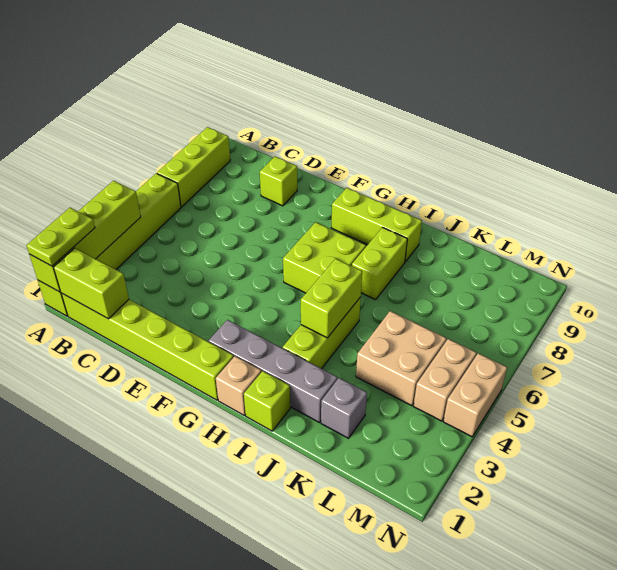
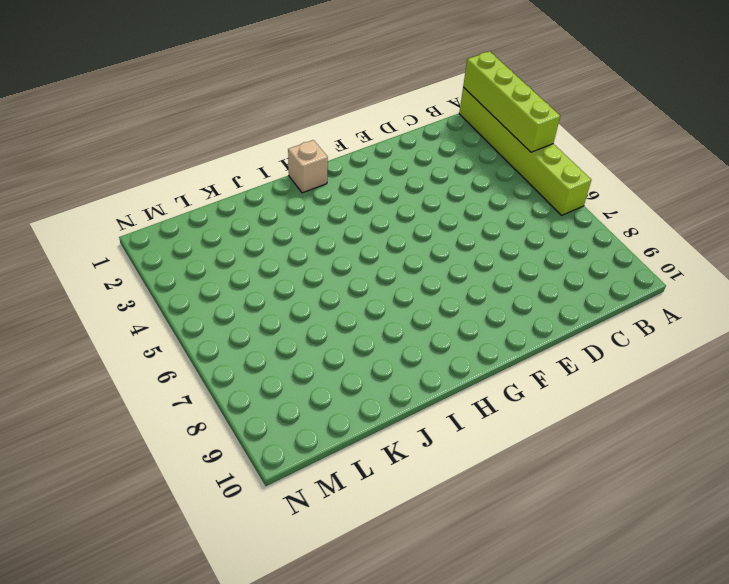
none -> lime 1x3 brick [157,127,230,207]
none -> lime 1x6 brick [61,293,234,400]
none -> lime 1x1 brick [260,157,297,206]

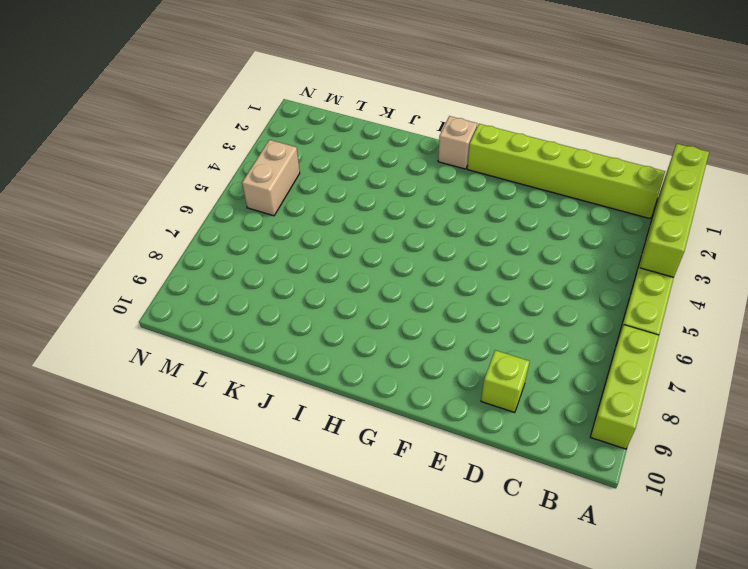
none -> grey 1x4 brick [209,320,337,423]
none -> lime 2x2 brick [283,222,366,293]
none -> lime 1x3 brick [331,188,422,262]

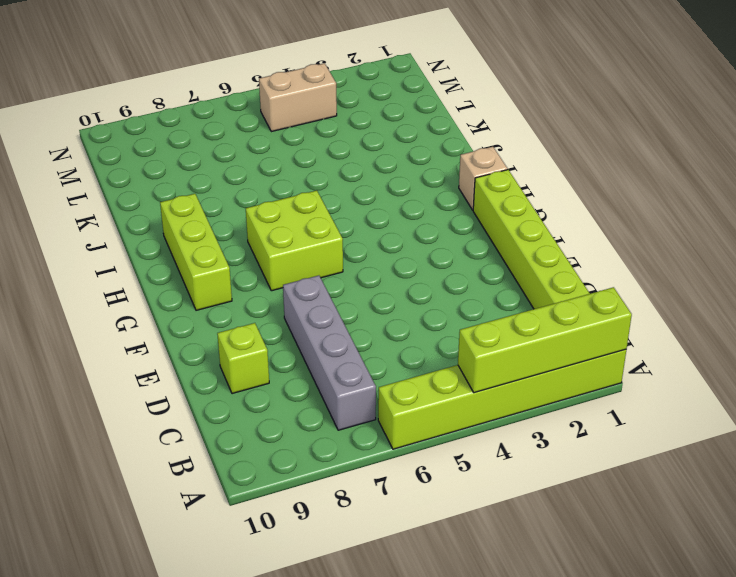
grey 1x4 brick [283,276,376,430] -> grey 1x4 brick moved to [209,320,337,423]
none -> lime 1x3 brick [157,127,230,207]
none -> lime 1x1 brick [244,371,290,431]
none -> lime 1x3 brick [283,297,361,369]

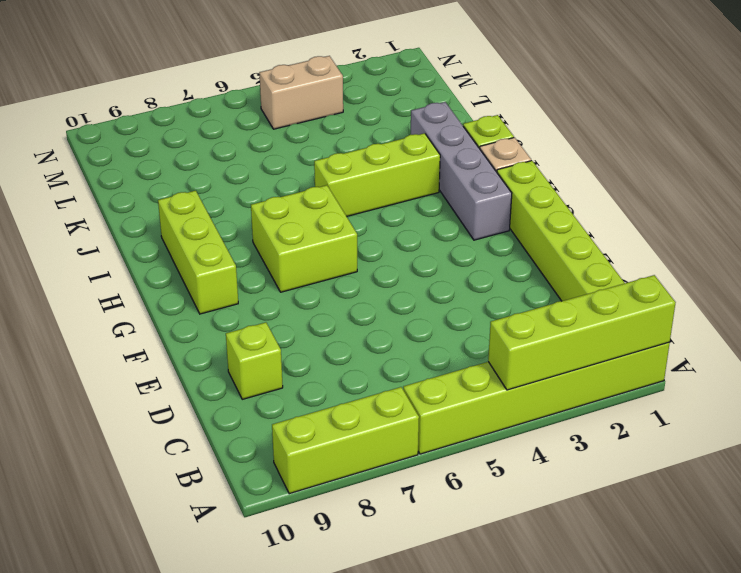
none -> lime 1x2 brick [352,228,407,300]
none -> grey 1x1 brick [321,378,367,438]
none -> tan 2x2 brick [356,311,446,406]

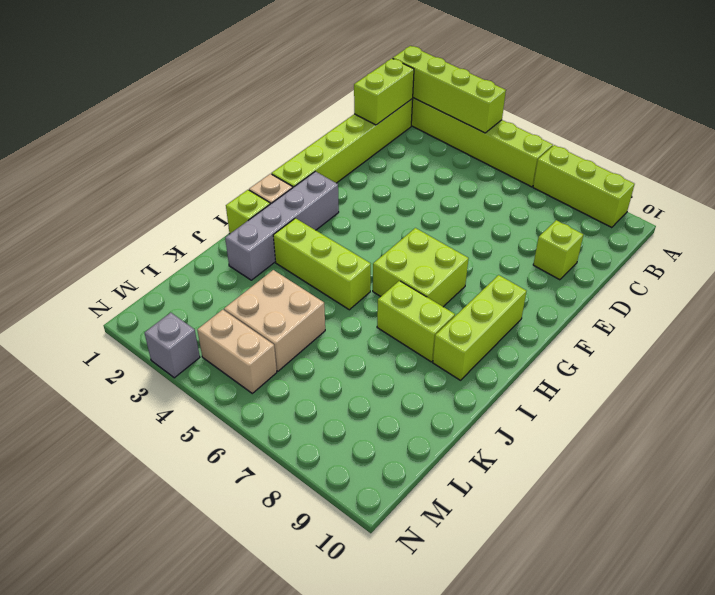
grey 1x1 brick [144,313,200,378] -> grey 1x1 brick moved to [321,378,367,438]
none -> tan 1x2 brick [443,353,507,437]
none -> lime 1x2 brick [301,259,362,338]
none -> lime 1x2 plate [27,208,95,266]

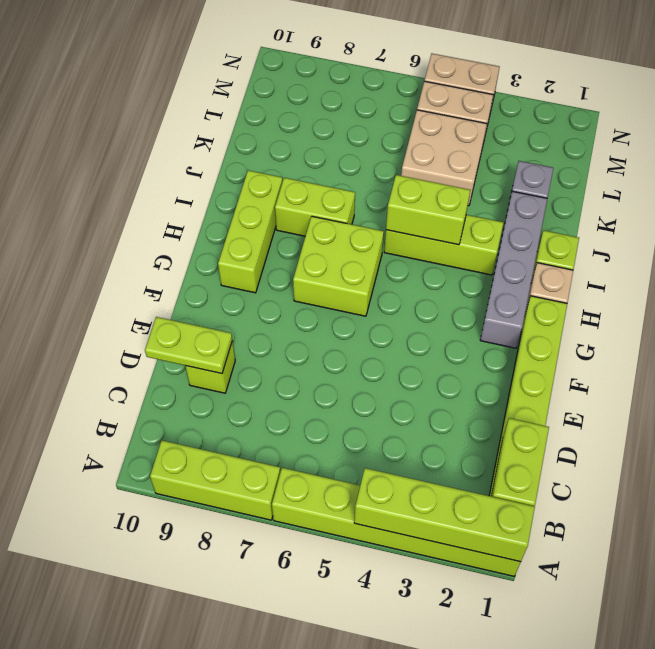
lime 1x2 plate [145,317,232,374] -> lime 1x2 plate moved to [27,208,95,266]

